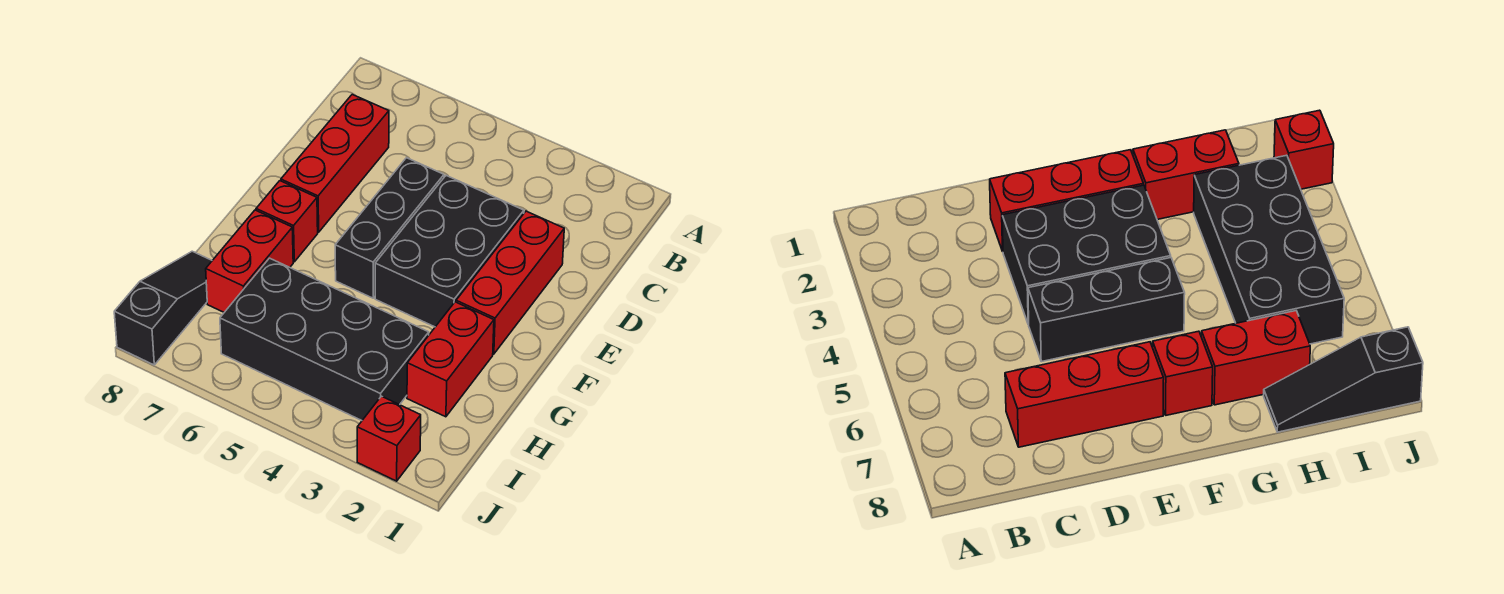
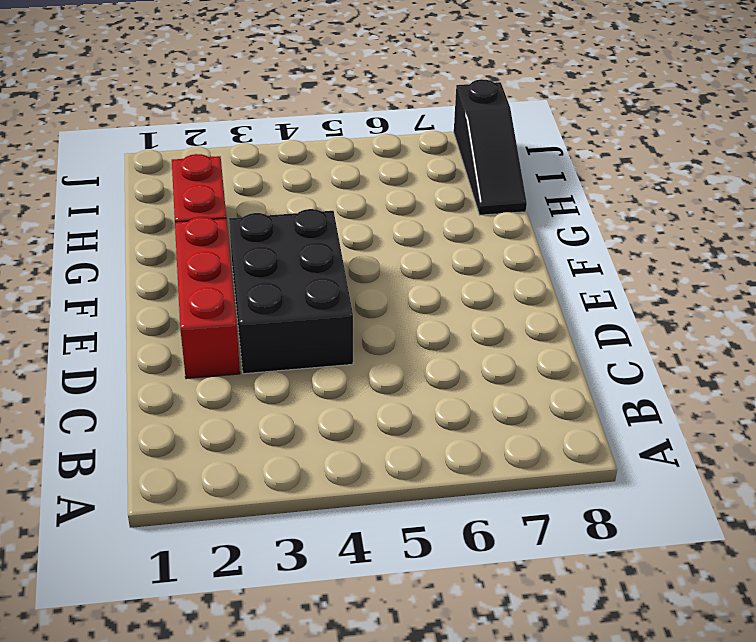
none -> red 1x3 brick [281,94,389,232]
none -> black 1x3 brick [335,158,444,298]

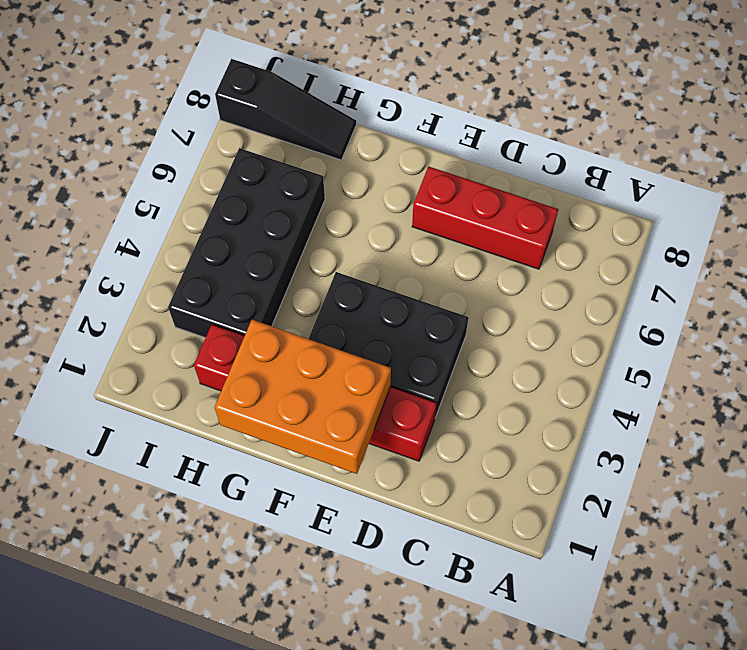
orange 2x3 brick [215,320,391,474] -> none
none -> black 1x3 brick [335,158,444,298]
none -> red 1x1 brick [256,181,318,262]

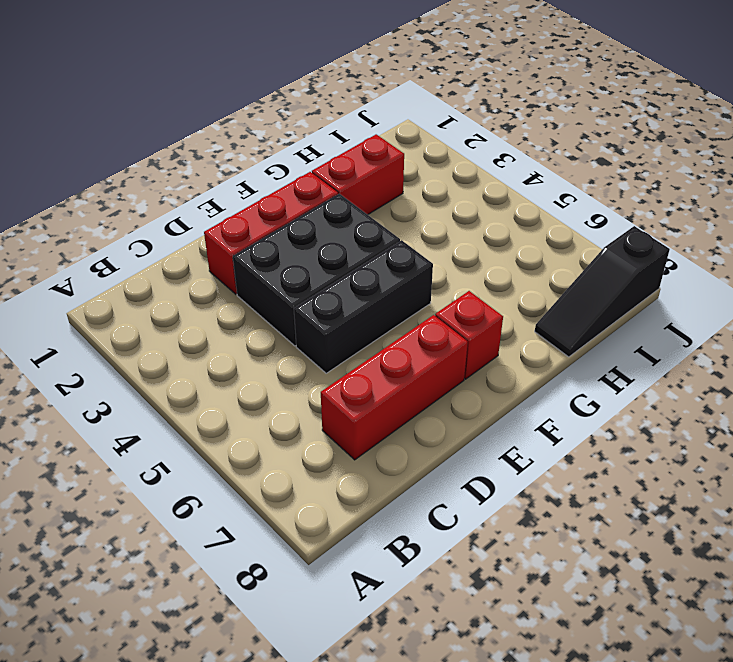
none -> red 1x2 brick [206,210,293,312]
none -> black 2x4 brick [220,258,429,420]

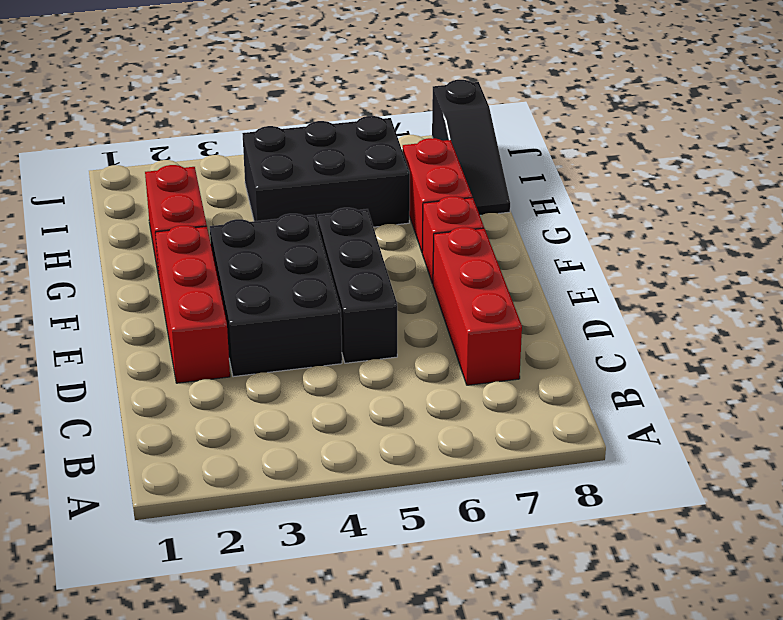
black 2x3 brick [242,116,410,227] -> black 2x4 brick [220,258,429,420]
none -> red 1x1 brick [357,396,421,481]

